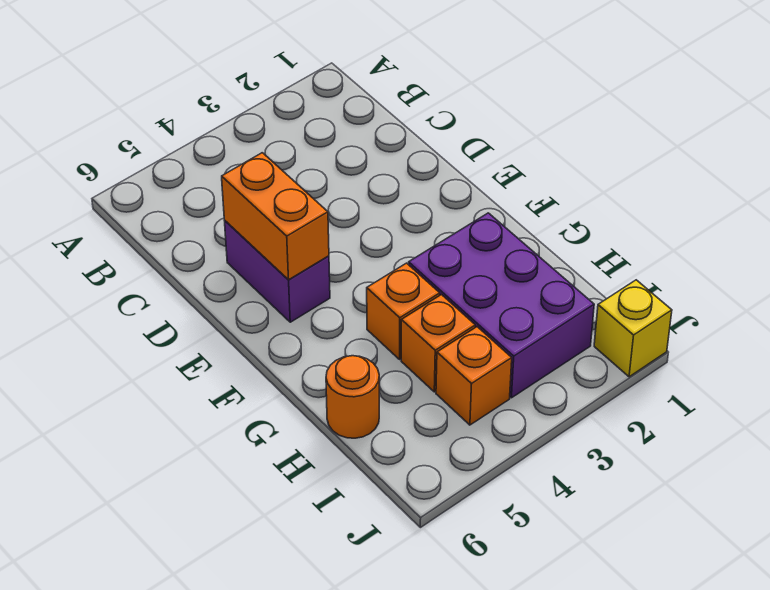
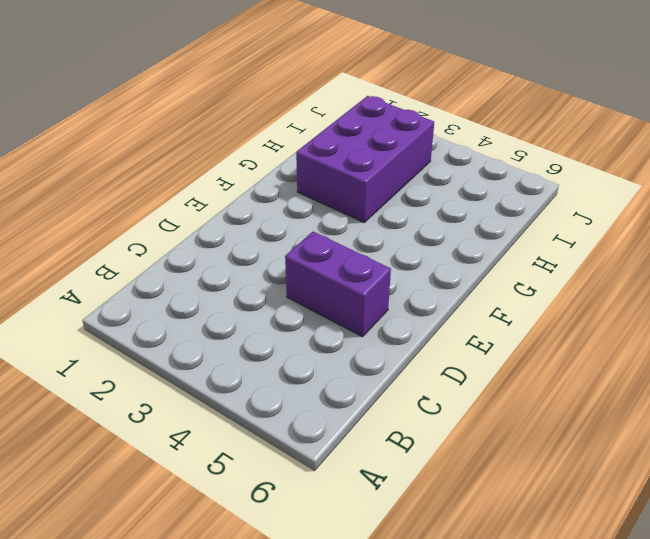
purple 1x2 brick [285,232,391,337] -> purple 1x2 brick turned to [225,221,330,322]
none -> orange 1x1 brick [367,263,440,359]
none -> orange 1x1 brick [401,295,475,392]

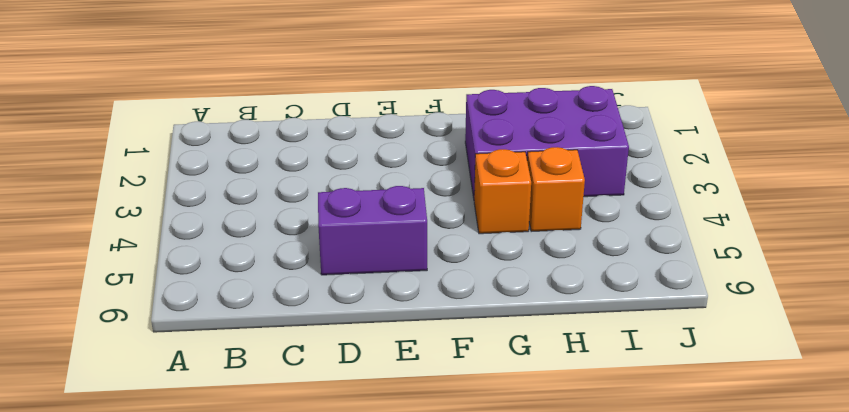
none -> orange 1x1 round brick [326,356,379,438]
none -> orange 1x1 brick [436,327,512,425]

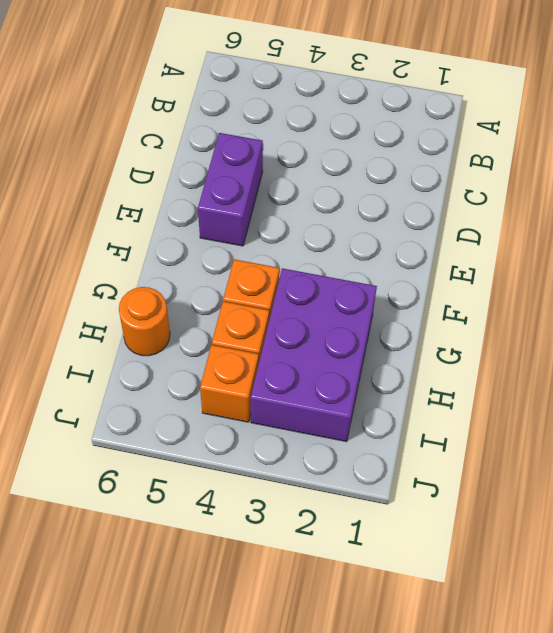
none -> yellow 1x1 brick [594,280,672,377]
none -> orange 1x2 brick [222,153,329,280]

